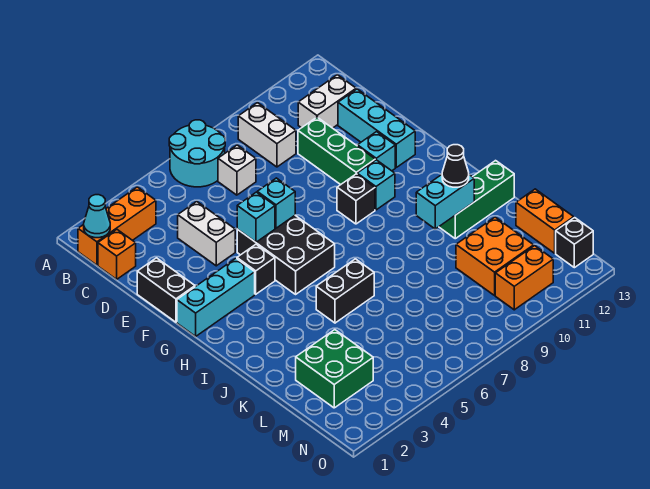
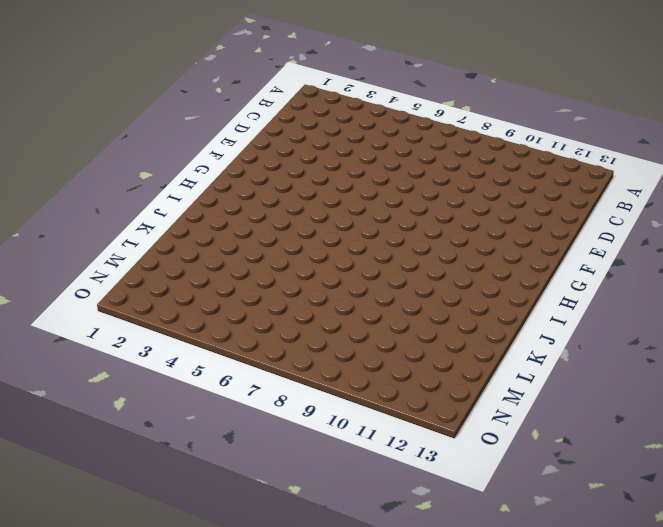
none -> cyan 2x2 round brick [169,120,225,187]
none -> orange 1x3 brick [78,187,156,265]
none -> white 1x2 brick [238,103,296,167]

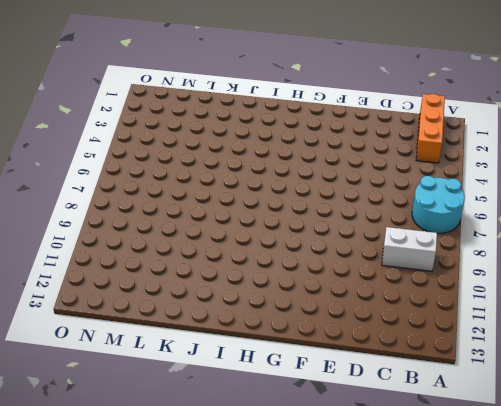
none -> orange 1x1 brick [98,230,136,279]
none -> white 1x1 brick [218,145,256,195]
none -> white 1x2 brick [298,75,356,128]

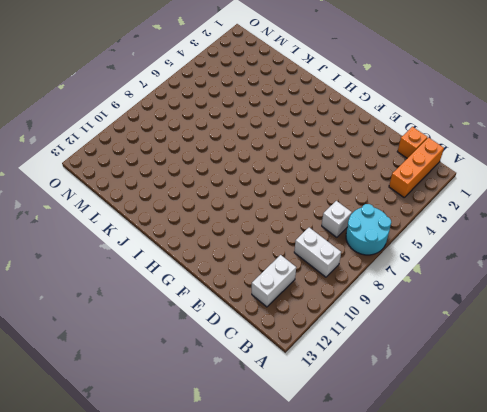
none -> white 1x2 brick [178,202,235,266]
none -> green 1x3 brick [298,117,375,185]
none -> cyan 1x3 brick [338,89,415,167]

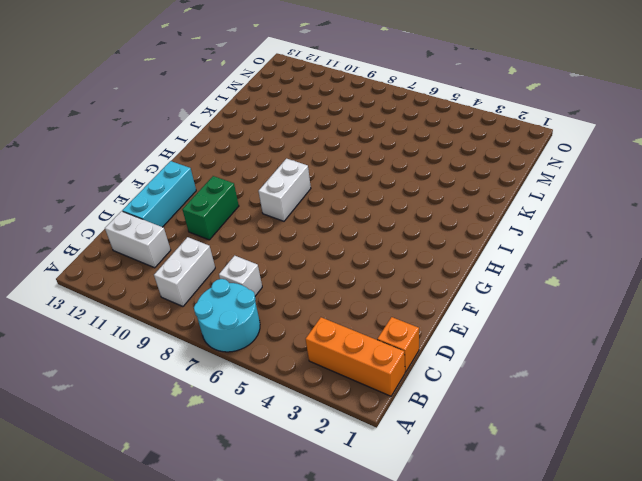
green 1x2 brick [182,176,239,240] -> green 1x3 brick [298,117,375,185]
white 1x2 brick [258,159,311,221] -> white 1x2 brick moved to [178,202,235,266]
none -> black 1x2 brick [137,258,195,322]
none -> black 2x3 brick [237,216,335,294]
none -> cyan 1x1 brick [357,132,395,171]

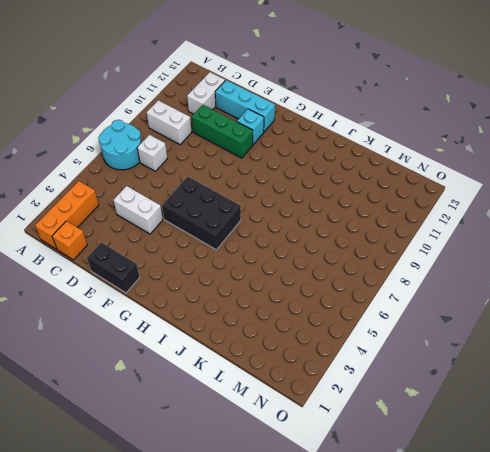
none -> cyan 1x3 brick [177,259,255,336]
none -> black 1x1 brick [237,244,275,294]
none -> black 1x1 brick [337,174,375,224]

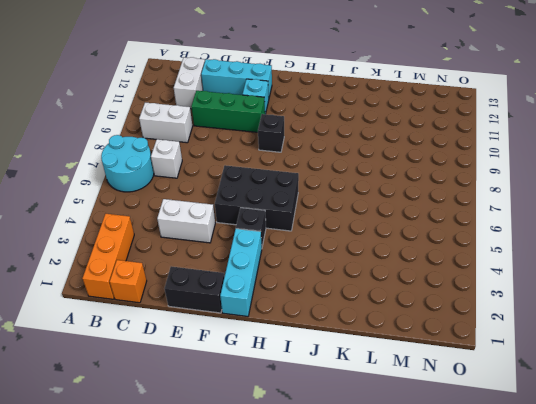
none -> cyan 1x1 brick [357,160,395,210]
none -> black 1x2 brick [316,259,374,323]
none -> green 1x3 brick [439,161,514,239]

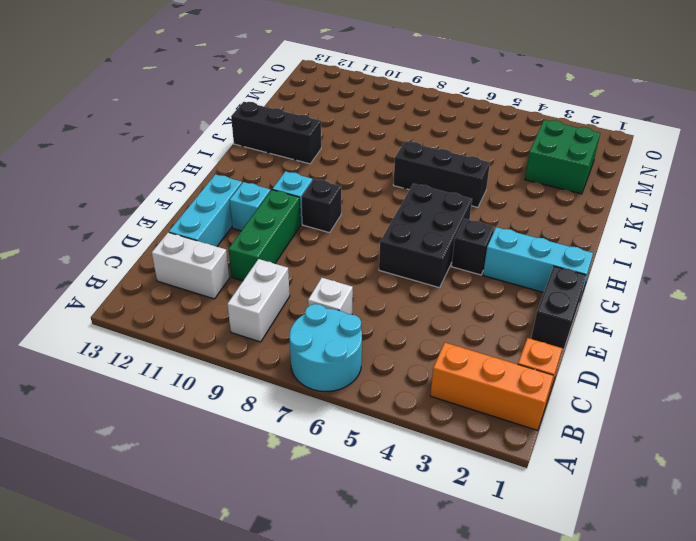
black 1x3 brick [393,141,490,207] -> black 1x2 brick [316,259,374,323]
black 1x3 brick [231,102,321,164] -> green 1x3 brick [439,161,514,239]
none -> white 1x2 brick [178,202,235,266]
none -> orange 2x2 brick [456,217,534,295]
none -> orange 1x2 brick [516,189,574,253]

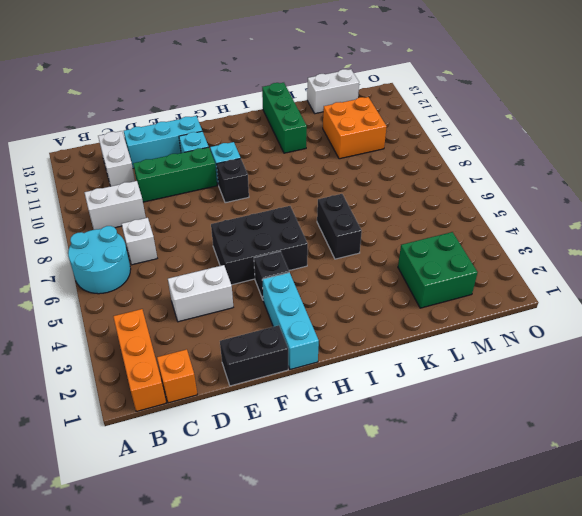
white 1x2 brick [307,69,359,114] -> orange 1x2 brick [516,189,574,253]
none -> orange 1x2 brick [495,246,553,310]
none -> black 1x1 brick [556,218,593,268]
none -> cyan 1x1 cone [84,195,110,238]

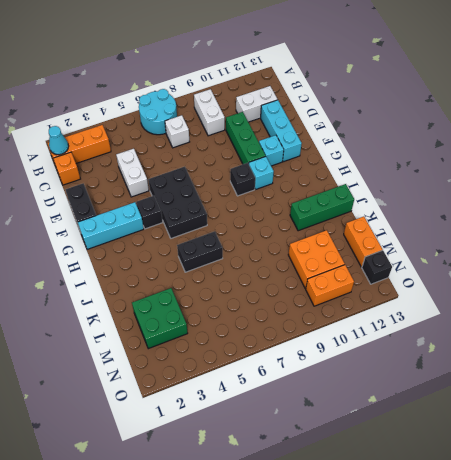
none -> cyan 1x1 brick [237,192,275,242]
none -> cyan 1x1 brick [257,178,295,228]
none -> cyan 1x2 brick [416,175,474,229]

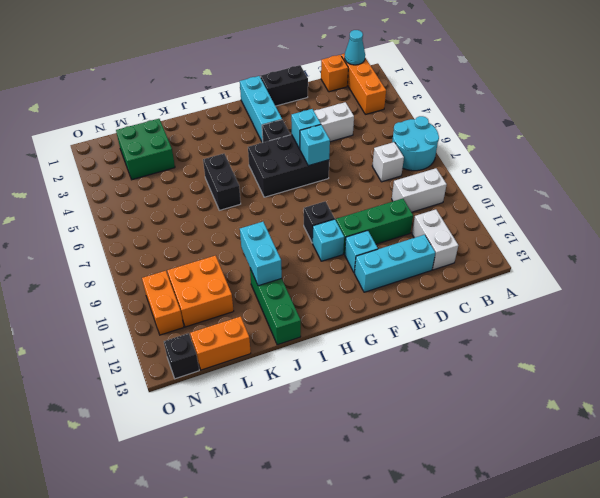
none -> black 1x1 cone [442,145,469,187]

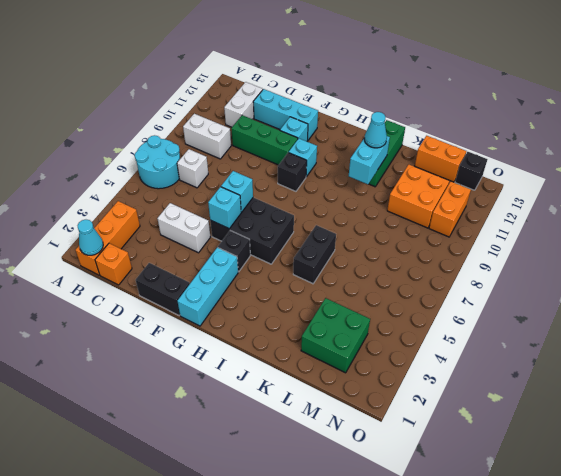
cyan 1x1 cone [364,112,387,148] -> black 1x1 cone [442,145,469,187]

